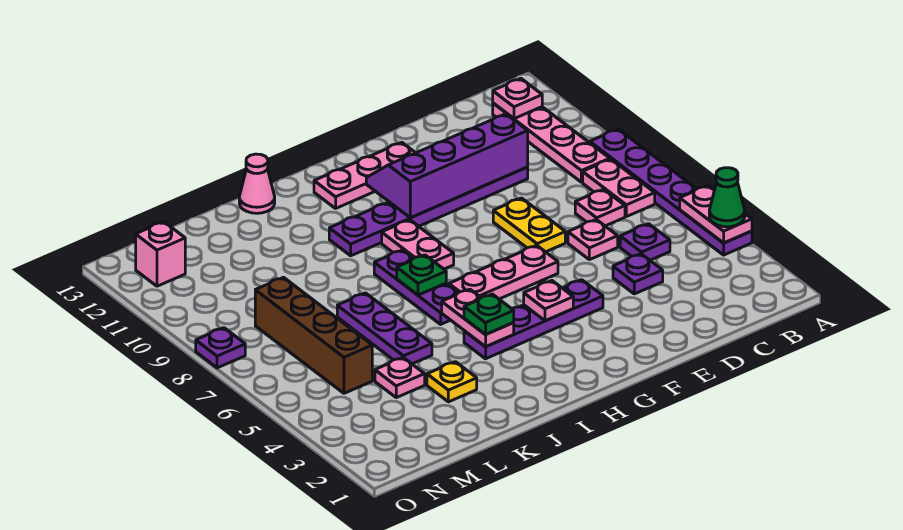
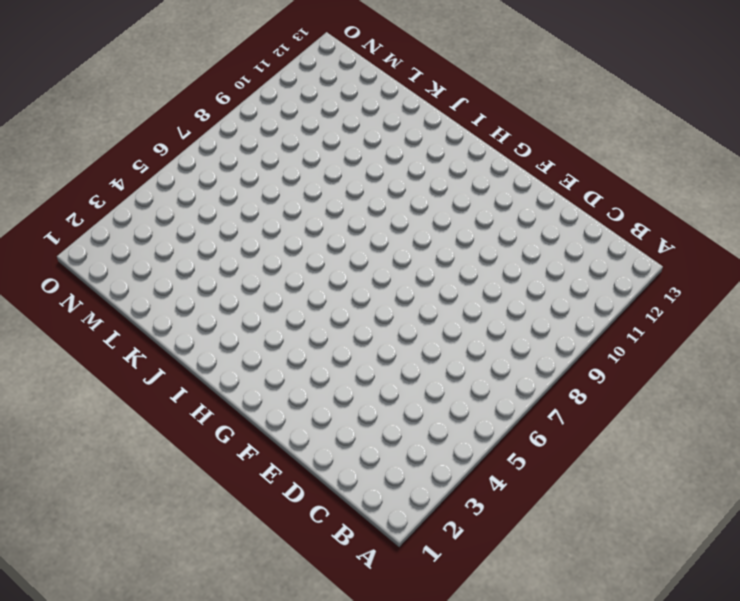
none -> purple 1x6 plate [590,129,752,255]
none -> pink 1x2 plate [583,159,655,217]
none -> pink 1x4 plate [493,103,610,182]

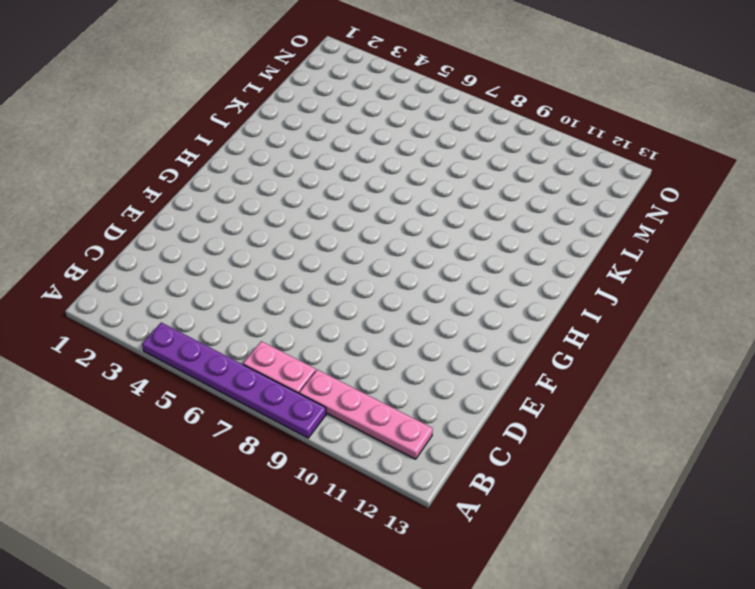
none -> purple 1x1 plate [620,224,670,260]
none -> pink 1x1 plate [575,189,625,226]
none -> purple 1x1 plate [613,254,663,294]

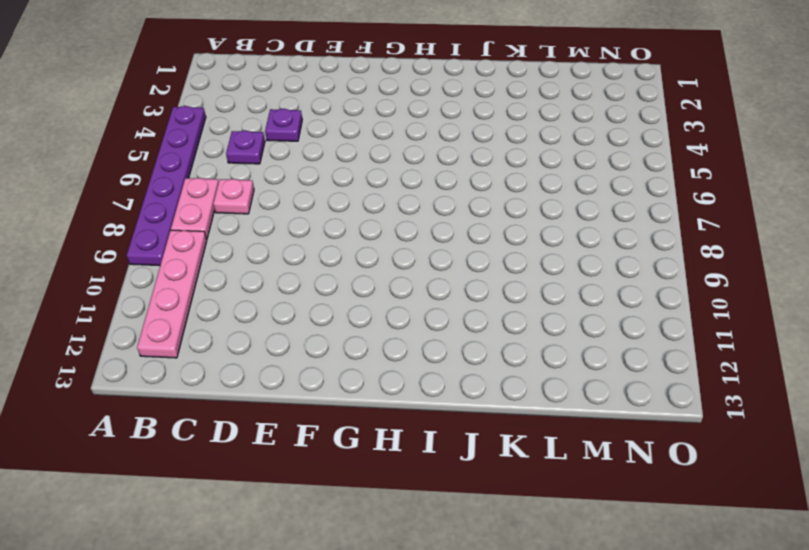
none -> pink 1x1 plate [568,219,618,260]
none -> purple 1x6 plate [329,167,528,256]
none -> yellow 1x2 plate [493,198,565,252]

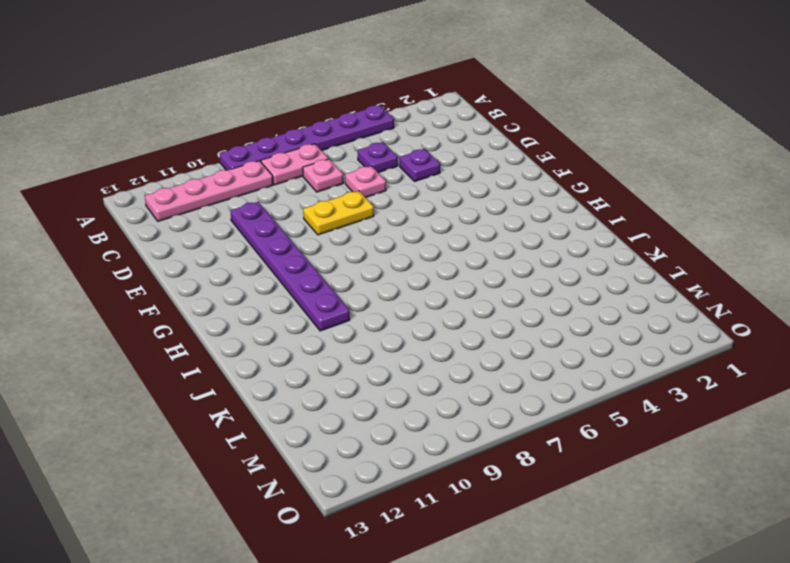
none -> purple 1x4 plate [464,280,603,359]
none -> pink 1x3 plate [449,245,558,299]
none -> pink 1x3 plate [314,143,415,208]

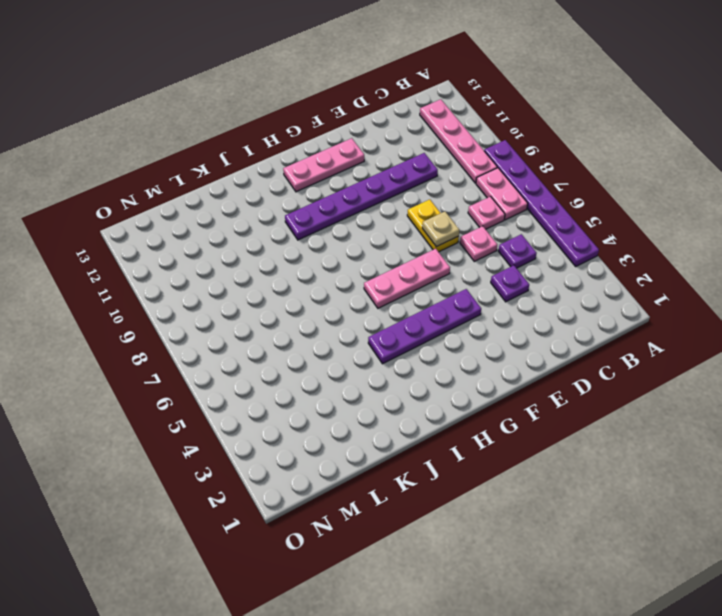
tan 1x1 plate [422,212,459,247] -> none
none -> pink 1x2 plate [382,220,454,269]
none -> purple 1x3 plate [374,250,458,324]
none -> pink 1x1 cone [239,154,275,213]

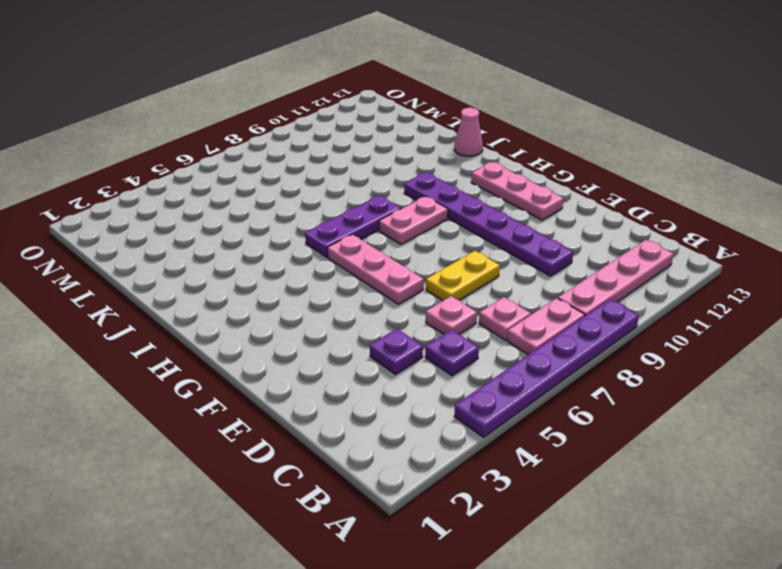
none -> purple 1x4 plate [464,280,603,359]
none -> yellow 1x1 plate [427,362,477,402]
none -> purple 1x3 plate [337,293,432,364]

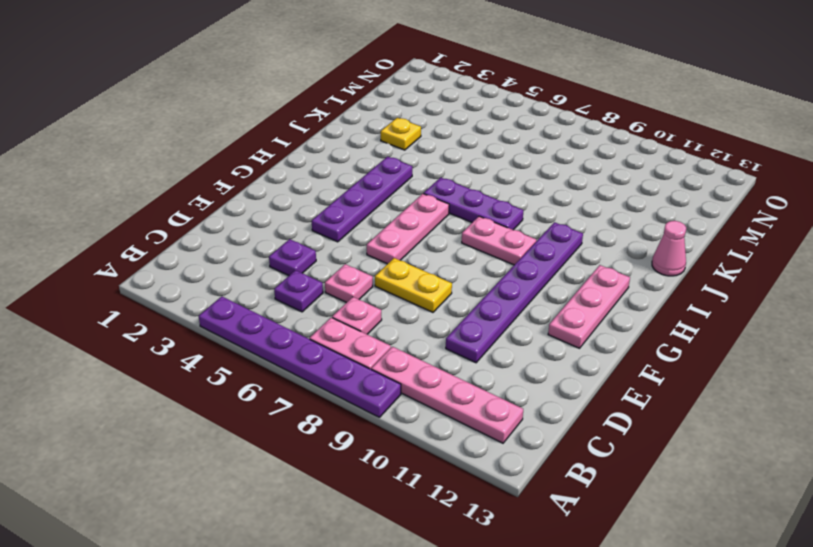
none -> purple 1x3 plate [337,293,432,364]
none -> pink 1x1 plate [375,358,425,398]
none -> brown 1x4 brick [255,277,372,393]

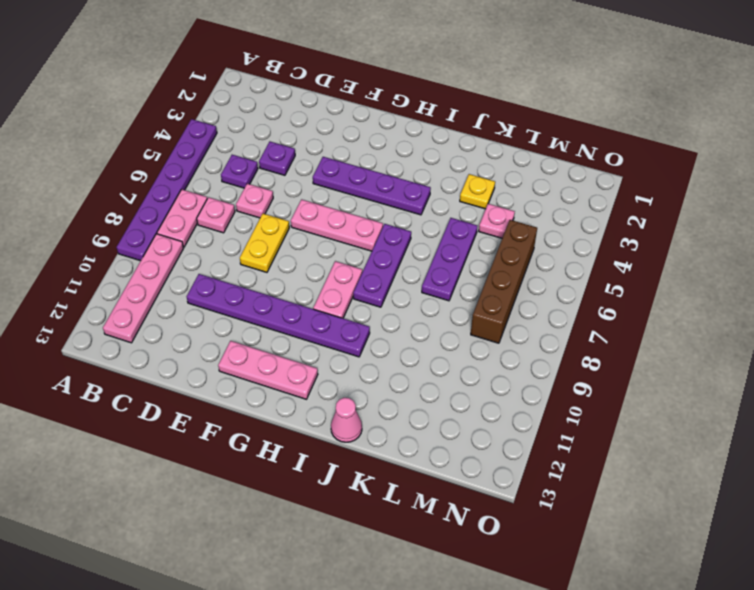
none -> pink 1x1 brick [136,222,185,286]
none -> purple 1x1 plate [196,328,245,368]
none -> pink 1x2 plate [680,186,752,243]

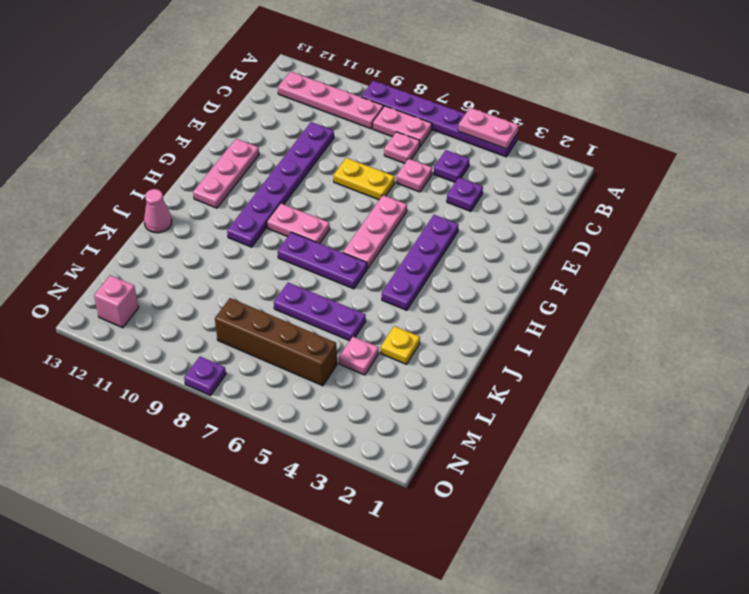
none -> pink 1x1 plate [493,79,542,119]
none -> purple 2x4 slope [366,114,528,218]
none -> pink 1x1 plate [524,281,573,321]

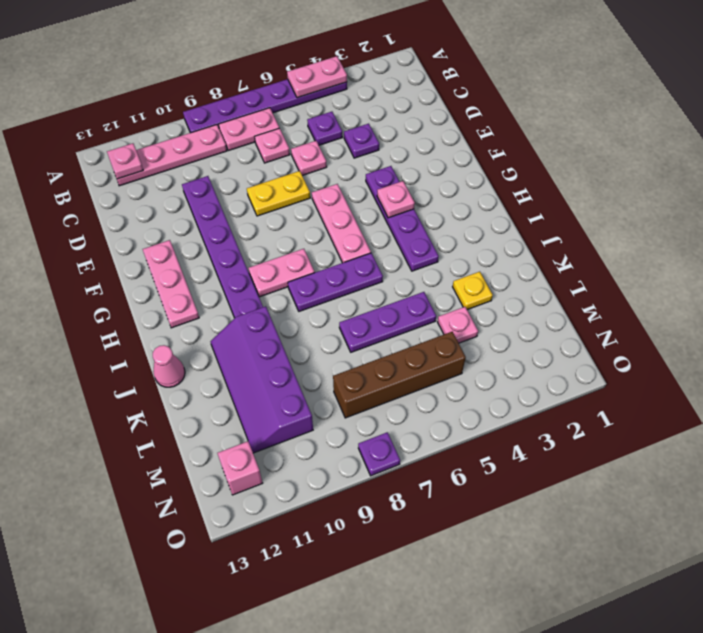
purple 2x4 slope [210,306,313,453] -> purple 2x4 slope moved to [366,114,528,218]
none -> pink 1x2 plate [442,289,514,347]
none -> green 1x1 plate [397,255,446,295]
none -> green 1x1 cone [709,168,745,227]

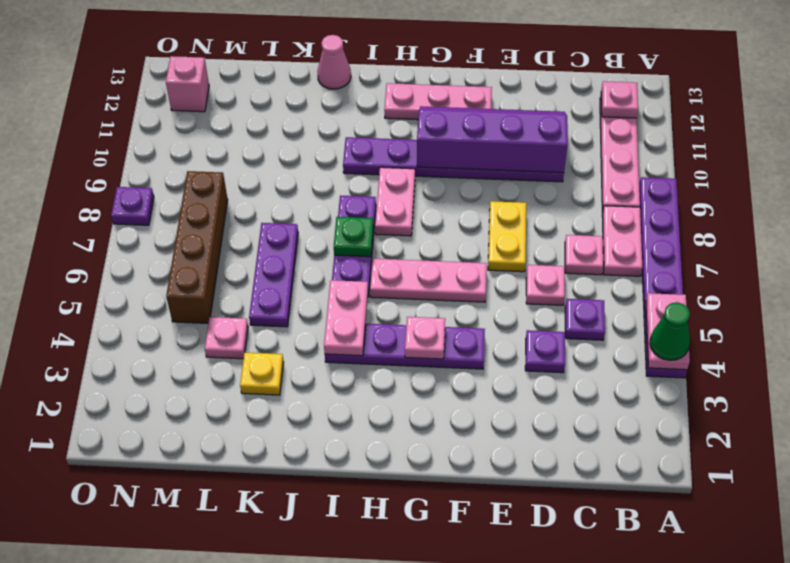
none -> green 1x1 plate [464,294,514,335]

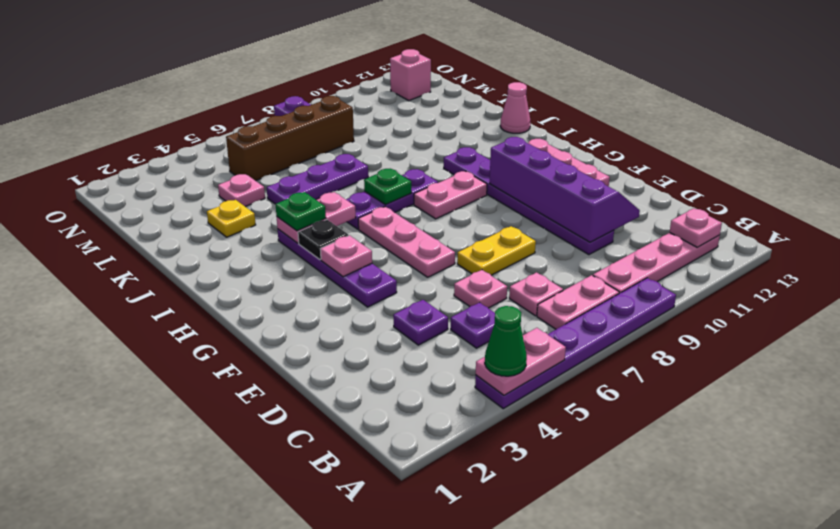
black 1x1 plate [298,220,348,260] -> none

